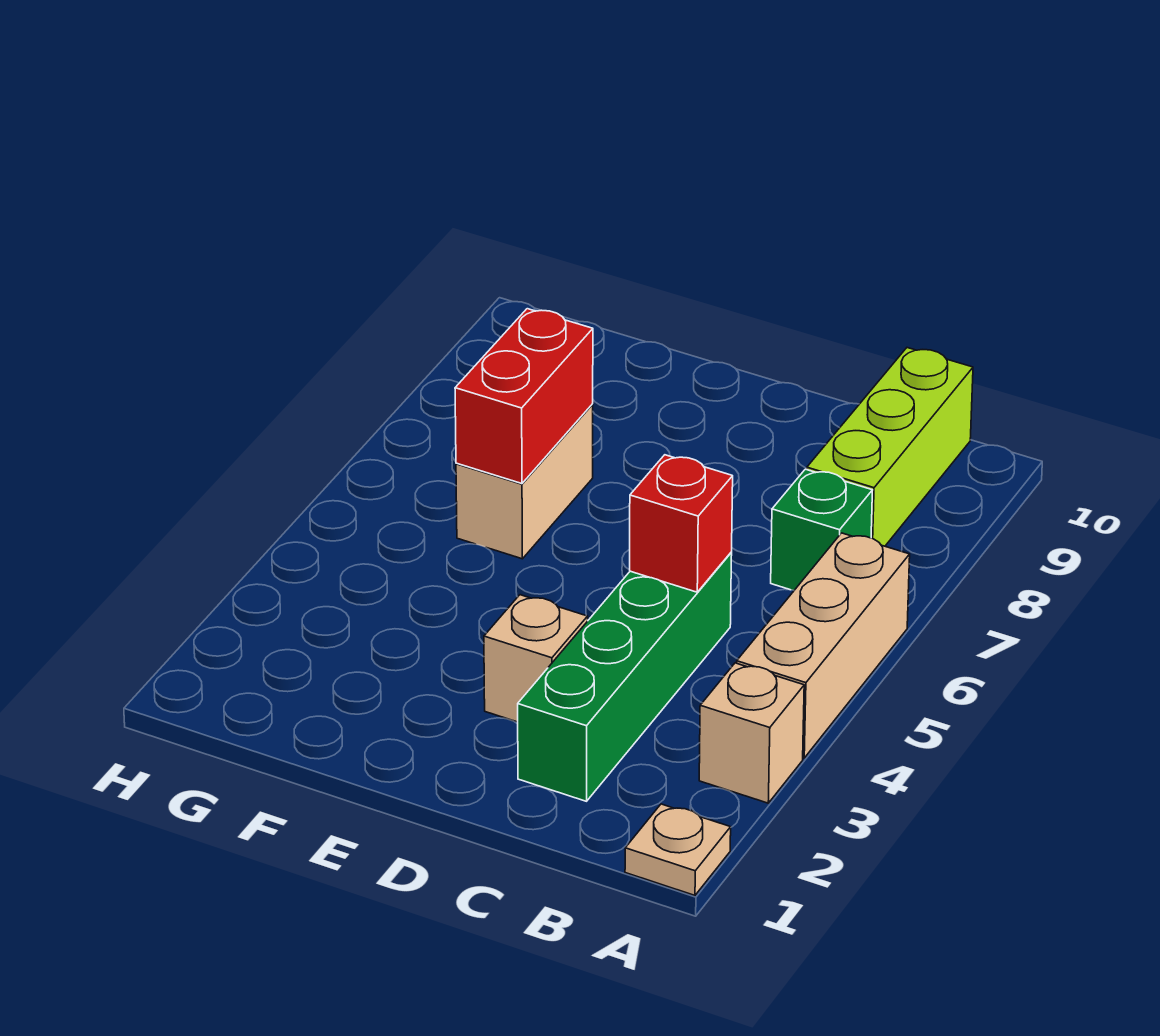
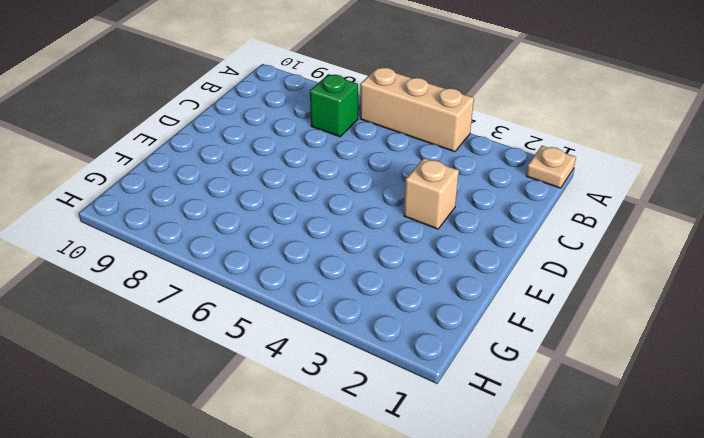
none -> tan 1x1 brick [699,663,804,803]
none -> lime 1x3 brick [807,348,973,546]

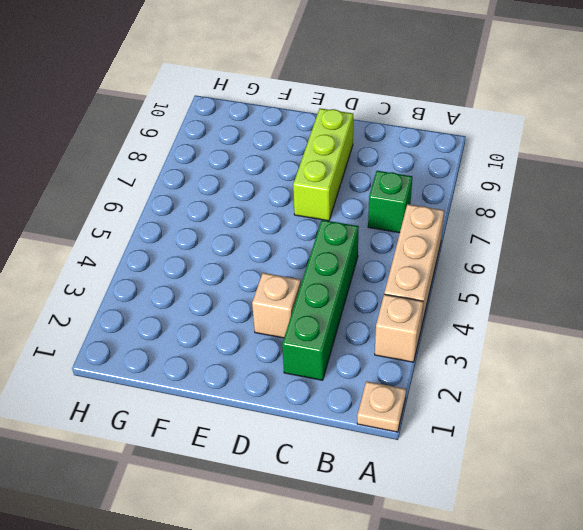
lime 1x3 brick [293,108,353,221] -> lime 1x3 brick moved to [807,348,973,546]
none -> tan 1x2 brick [456,404,593,559]
none -> red 1x1 brick [630,455,733,592]

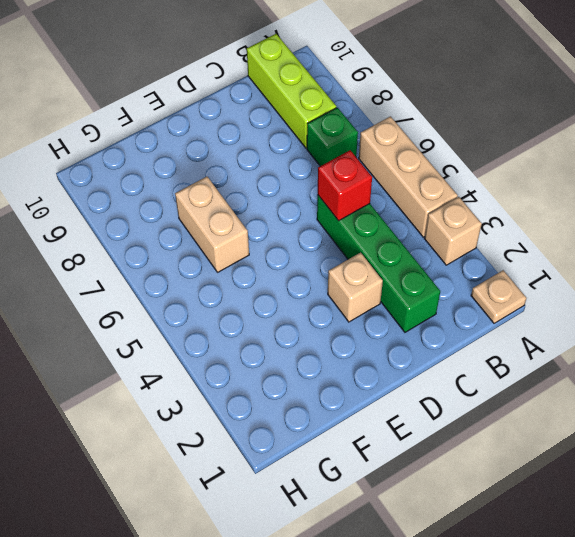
none -> red 1x2 brick [455,309,593,484]

